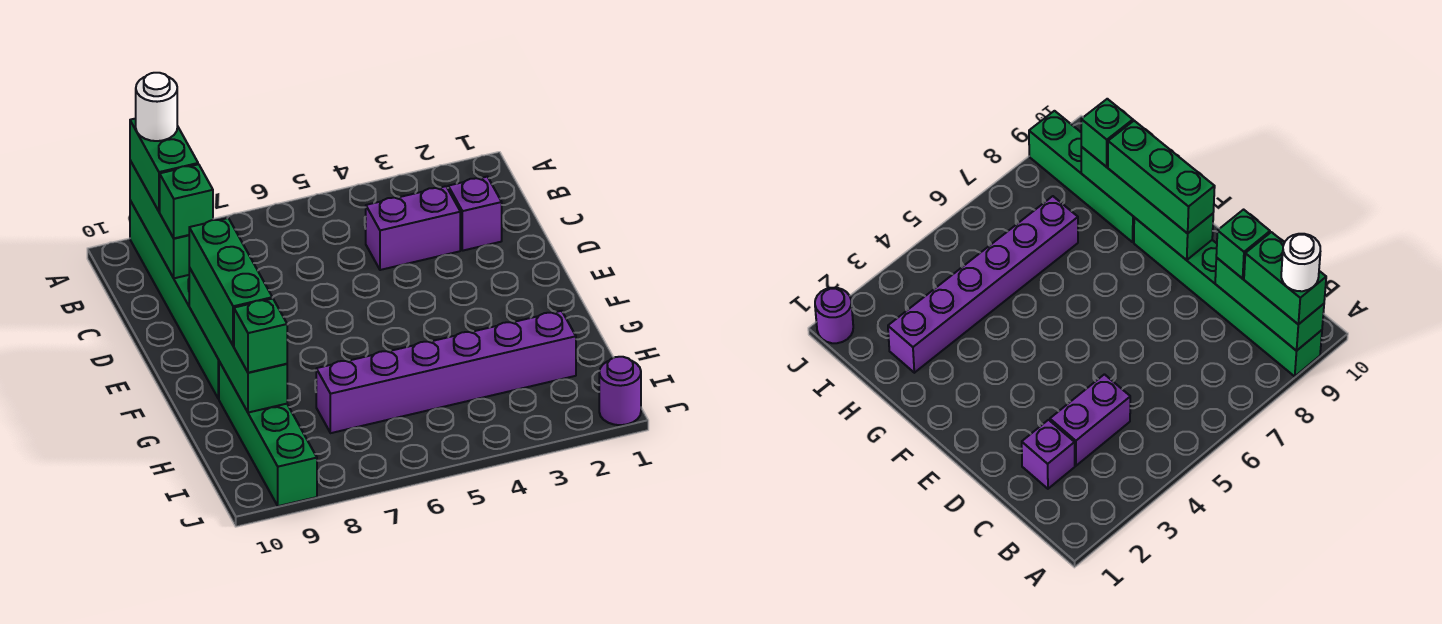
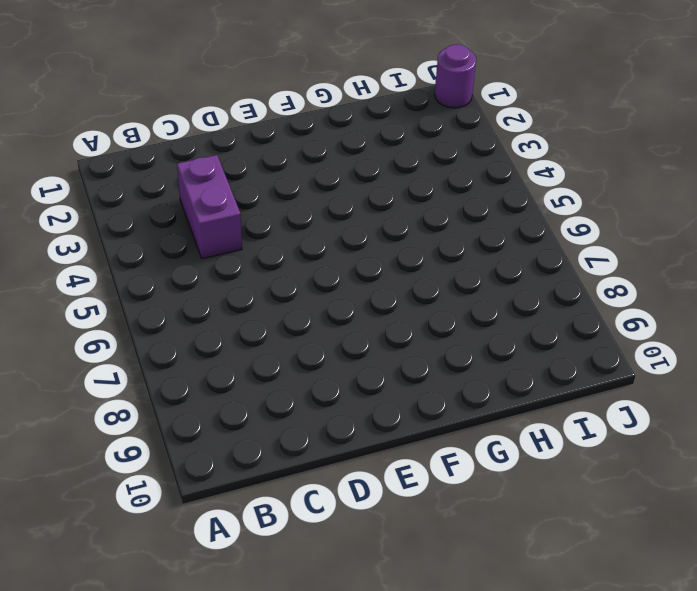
none -> green 1x6 brick [130,201,219,399]
none -> purple 1x1 brick [448,177,502,251]
none -> green 1x4 brick [219,361,317,506]

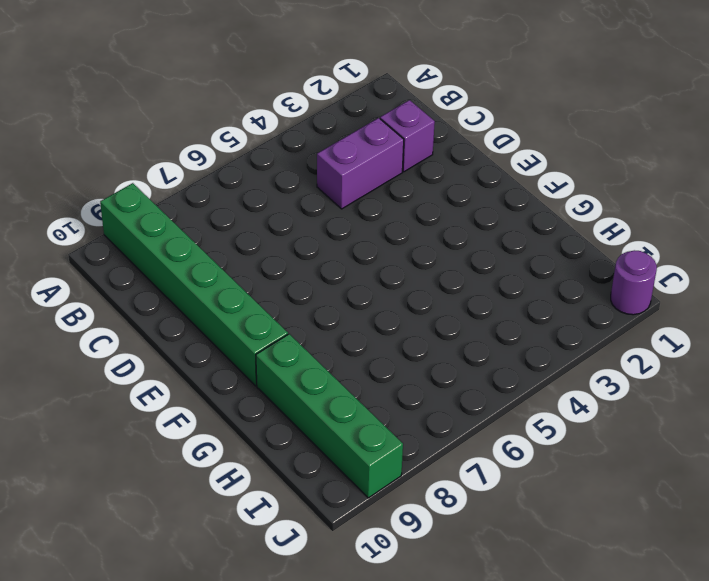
none -> purple 1x6 brick [316,311,576,433]
none -> green 1x3 brick [130,161,190,278]
none -> green 1x4 brick [189,268,287,413]

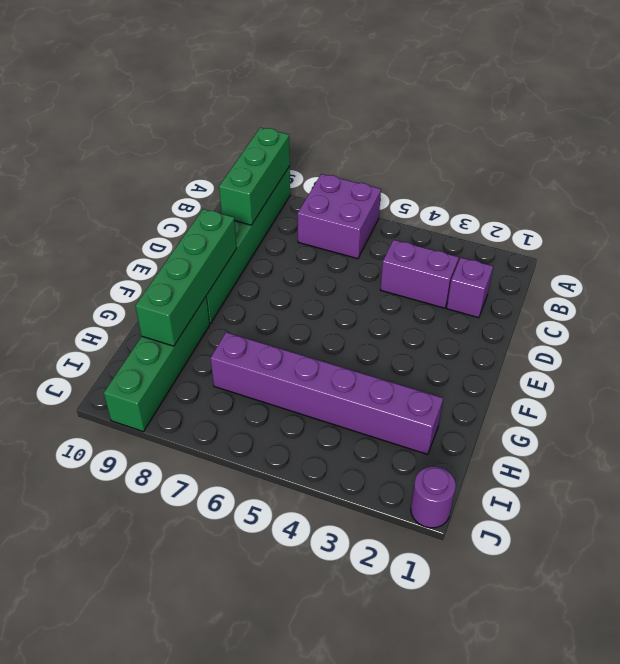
purple 2x2 brick [297,174,381,259] -> none
none -> green 1x2 brick [130,118,198,212]
none -> green 1x1 brick [160,164,213,238]
none -> green 1x3 brick [189,218,272,346]

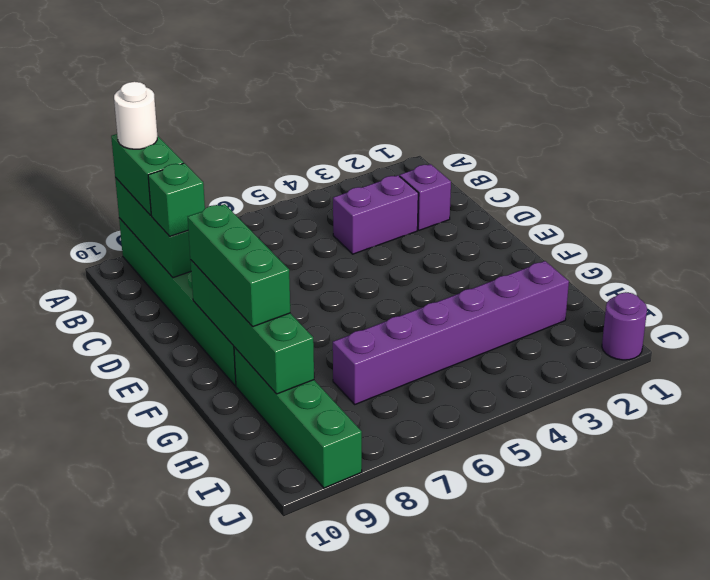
none -> green 1x1 brick [234,299,287,373]

